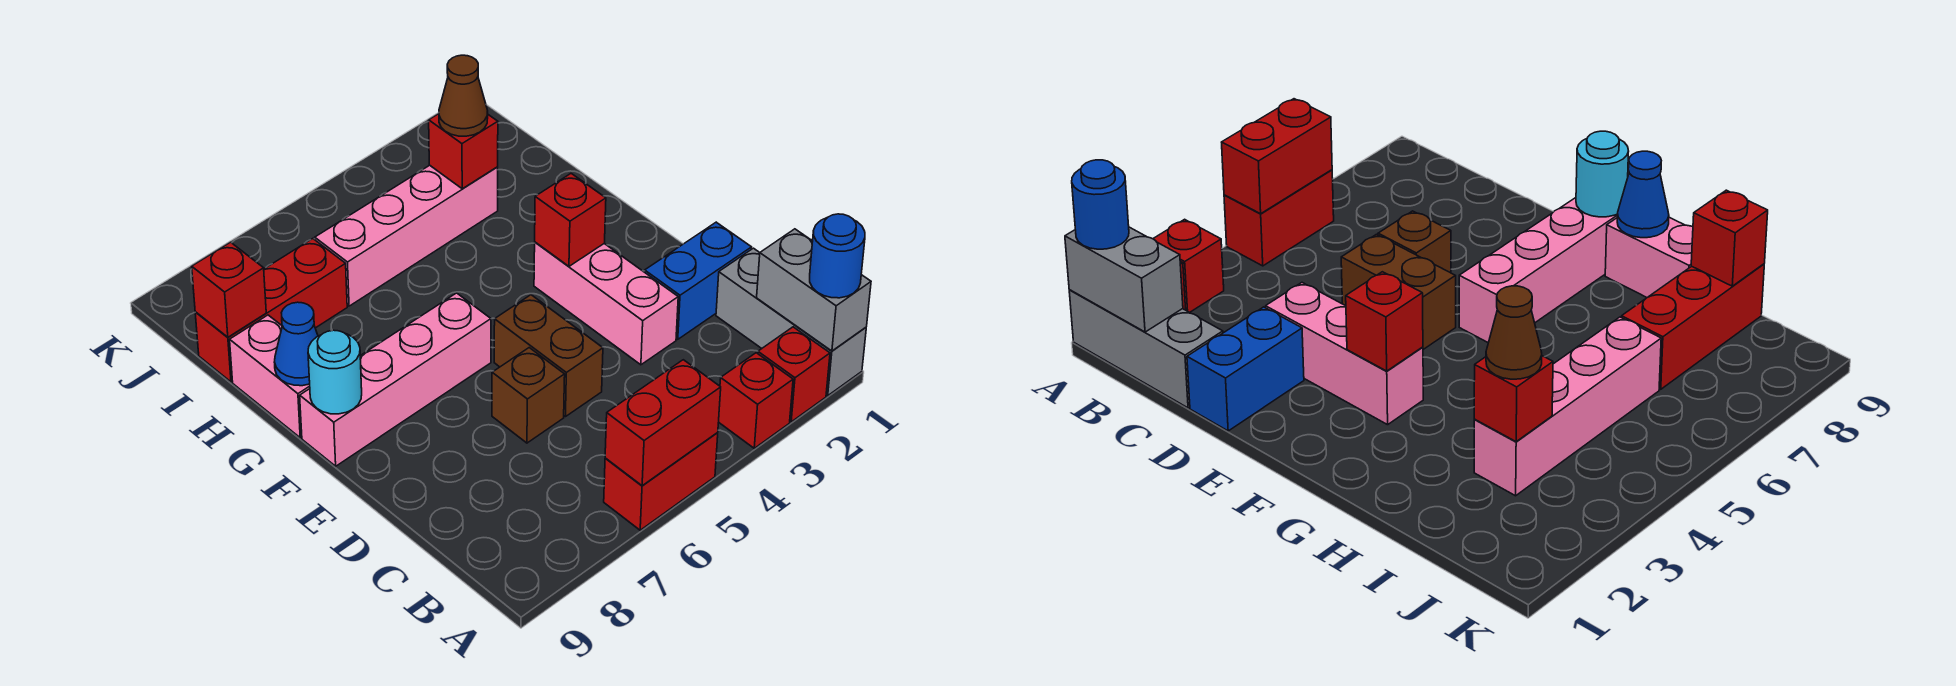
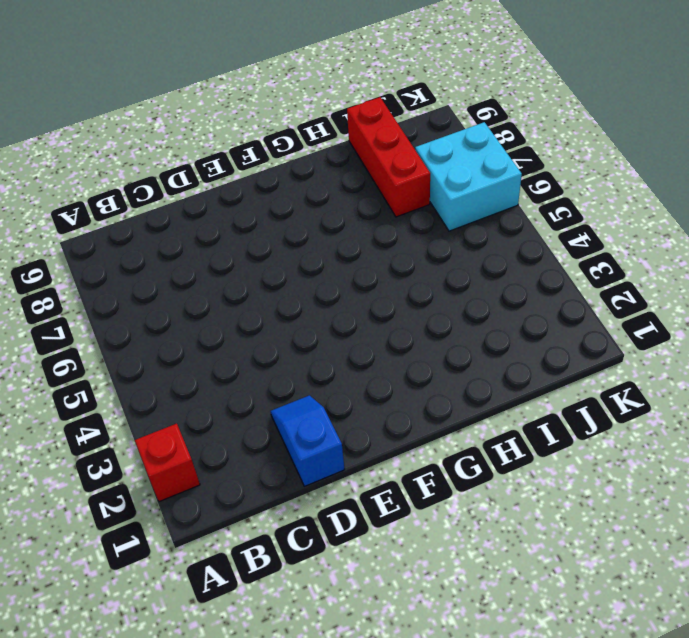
blue 1x2 slope [271,395,345,486] -> blue 1x2 brick [645,222,752,339]
cyan 2x2 brick [415,122,522,231] -> none
none -> grey 1x3 brick [716,248,866,396]
none -> red 1x1 brick [719,353,793,448]
none -> red 1x2 brick [604,433,718,530]

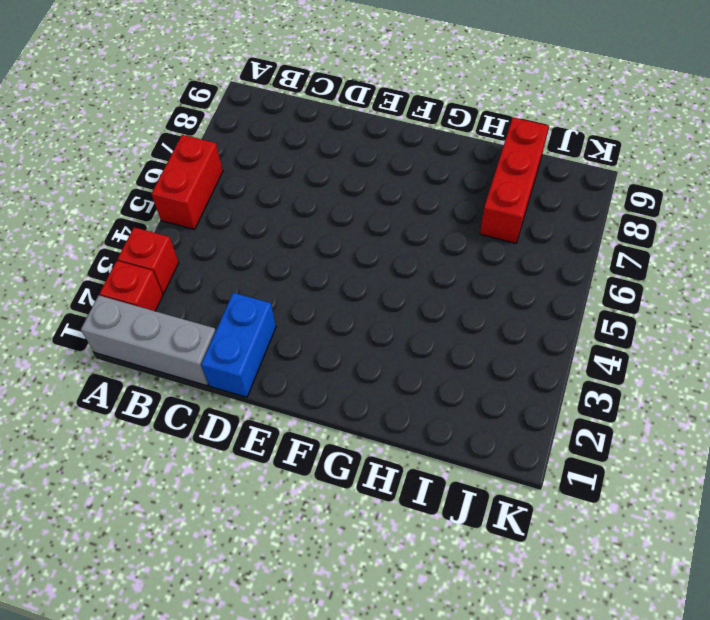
none -> pink 1x3 brick [534,242,678,365]
none -> brown 1x2 brick [494,295,603,417]
none -> brown 1x1 brick [492,348,565,443]

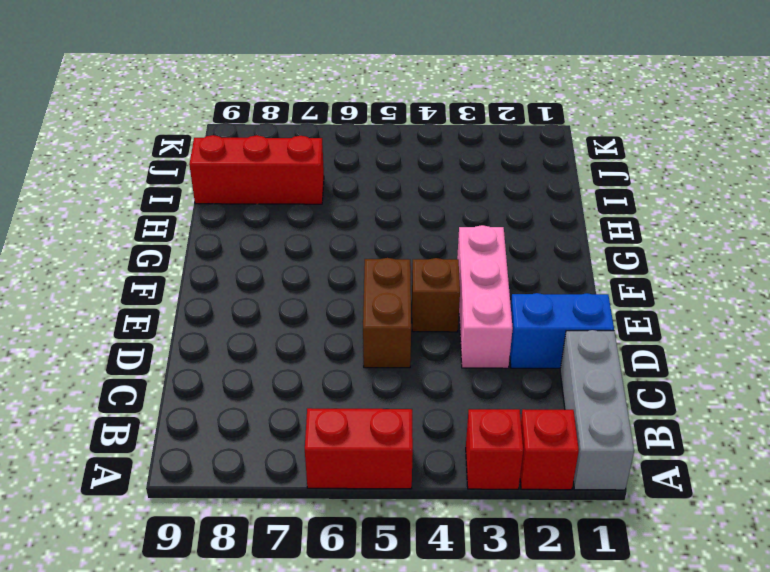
brown 1x1 brick [412,258,460,332] -> brown 1x1 brick moved to [492,348,565,443]
none -> pink 1x4 brick [300,293,491,466]
none -> pink 1x2 brick [230,315,310,438]
none -> pink 1x4 brick [315,165,498,306]

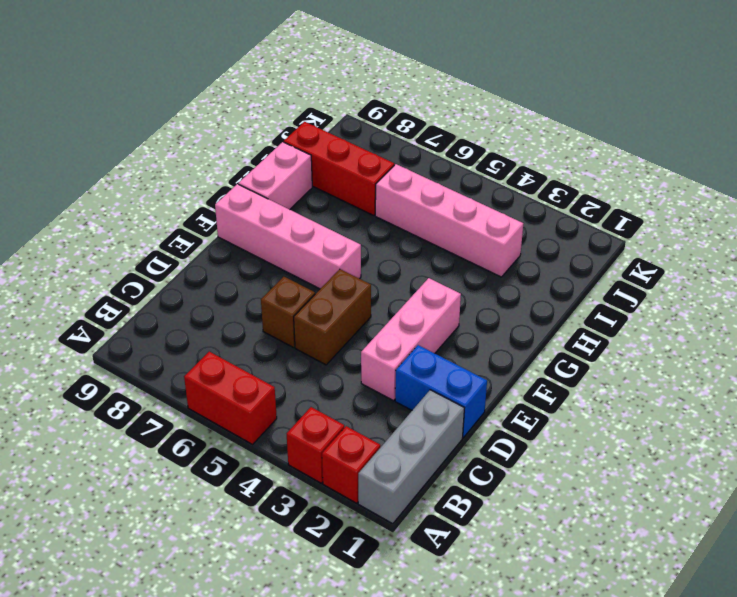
none -> grey 1x2 brick [757,229,871,351]
none -> red 1x2 brick [605,360,721,486]
none -> red 1x1 brick [535,174,606,266]

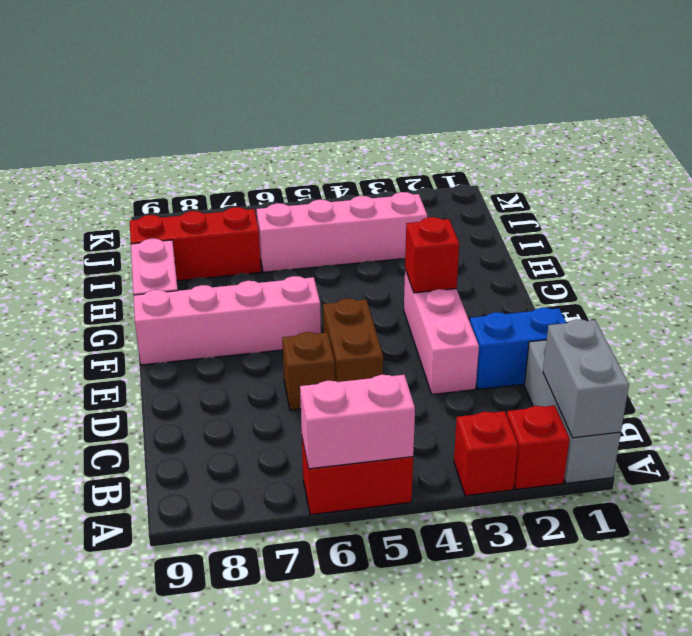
pink 1x2 brick [300,375,415,469] -> red 1x2 brick [605,360,721,486]
none -> cyan 1x1 round brick [308,330,362,414]
none -> blue 1x1 cone [274,302,318,386]
none -> red 1x1 brick [429,114,498,189]

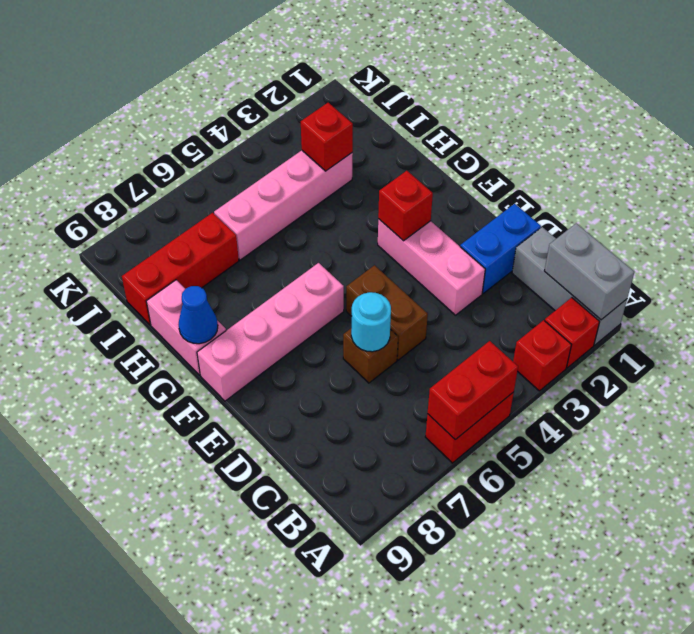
cyan 1x1 round brick [351,292,391,352] -> cyan 1x1 round brick moved to [308,330,362,414]
none -> red 1x1 brick [192,242,266,337]
none -> blue 1x1 round brick [810,214,865,298]
none -> brown 1x1 cone [439,55,488,136]

